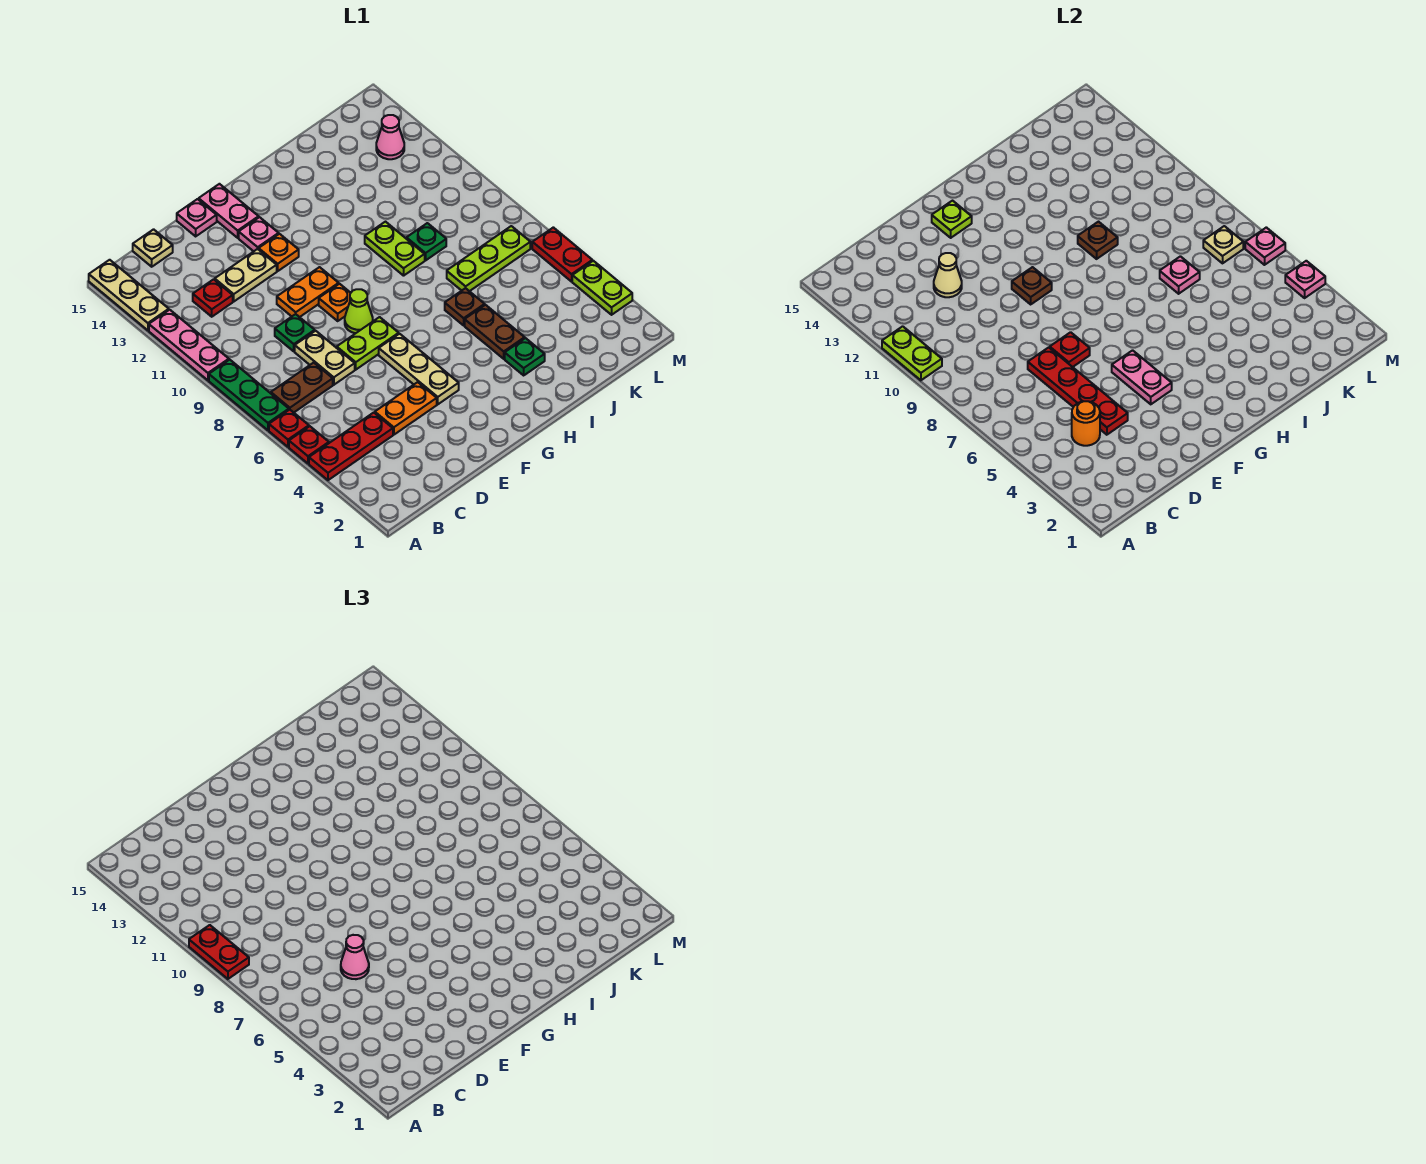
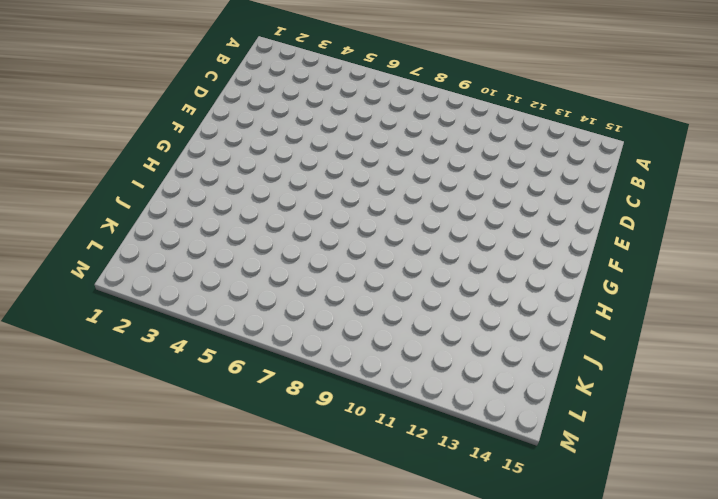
none -> red 1x3 plate [309,413,393,480]
none -> red 1x1 plate [289,426,329,464]
none -> red 1x1 plate [269,410,309,447]
none -> green 1x3 plate [209,360,289,430]

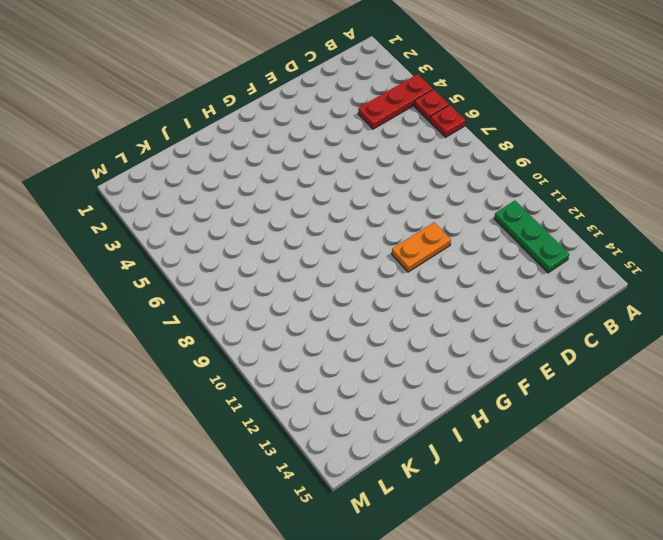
green 1x3 plate [494,201,569,273] -> green 1x3 plate moved to [209,360,289,430]
none -> pink 1x3 plate [149,310,229,380]
none -> tan 1x3 plate [89,260,169,330]
none -> brown 1x2 plate [271,363,333,412]
none -> red 1x1 plate [193,279,233,317]

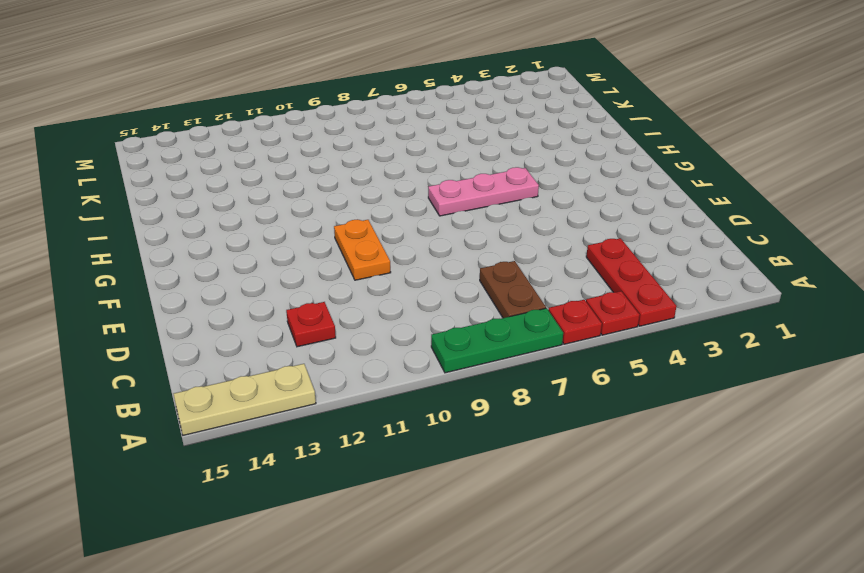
pink 1x3 plate [428,167,539,216] -> pink 1x3 plate moved to [149,310,229,380]
none -> tan 1x1 plate [133,229,173,267]
none -> orange 1x2 plate [375,382,437,435]
none -> tan 1x2 plate [295,331,355,385]
none -> green 1x1 plate [275,314,315,351]

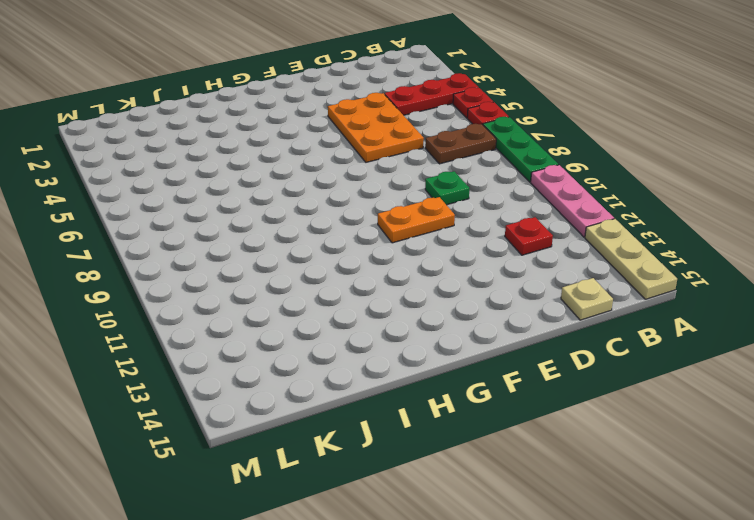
orange 2x3 plate [328,93,424,162] -> orange 1x2 plate [375,382,437,435]
none -> tan 1x2 plate [295,331,355,385]
none -> tan 1x2 plate [215,249,277,301]
none -> lime 1x2 plate [337,317,399,370]
none -> pink 1x1 plate [177,199,217,236]

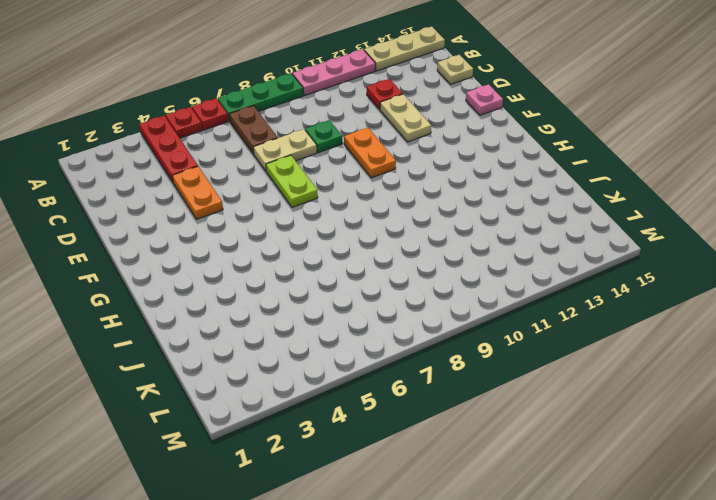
none -> tan 1x3 plate [379,334,459,404]
none -> lime 1x1 cone [345,289,373,333]
none -> orange 1x1 plate [319,284,350,321]
none -> orange 1x1 plate [259,234,299,271]

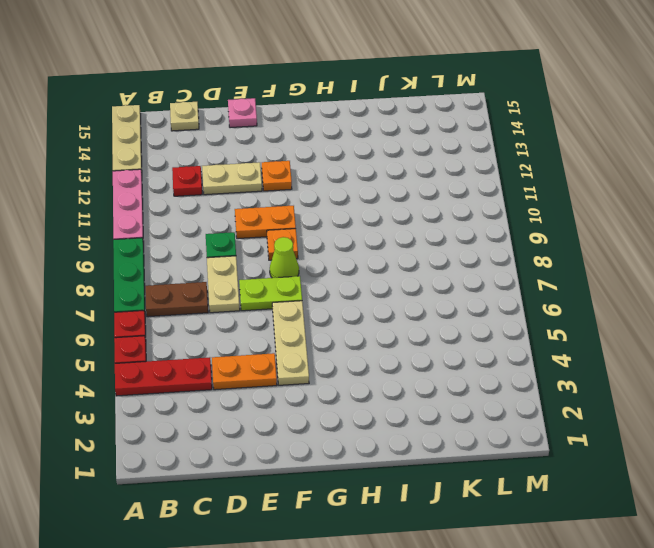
none -> pink 1x1 plate [239,217,279,251]
none -> pink 1x2 plate [199,184,259,238]
none -> green 1x1 plate [505,338,545,375]
none -> brown 1x2 plate [465,305,525,359]

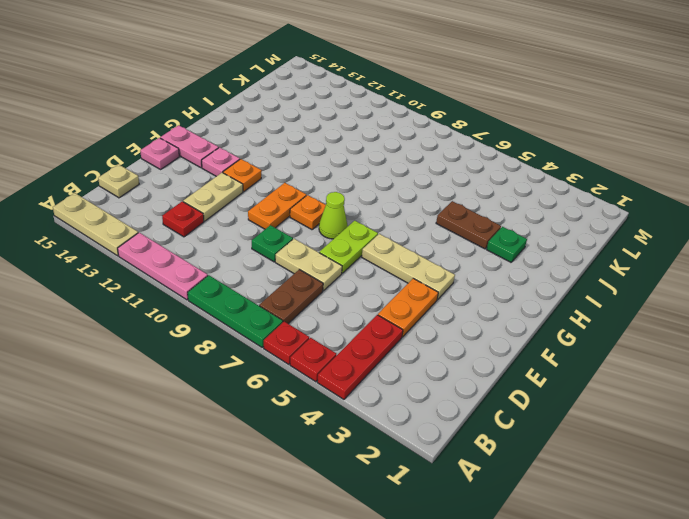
none -> brown 1x1 plate [445,288,485,325]
none -> lime 1x2 plate [365,222,425,276]
none -> lime 1x3 plate [447,226,530,291]
none -> green 1x1 plate [407,223,446,260]

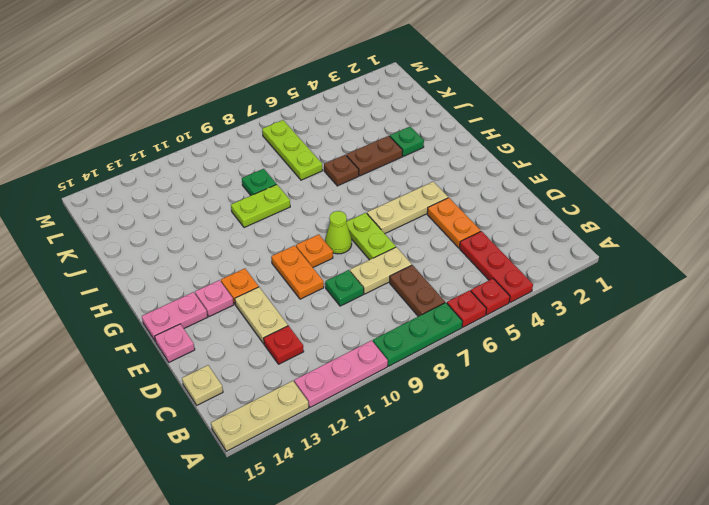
none -> pink 1x1 cone [376,115,404,159]
none -> lime 1x2 plate [572,261,632,315]
none -> red 1x2 plate [532,227,592,282]
none -> lime 1x2 plate [882,326,942,380]

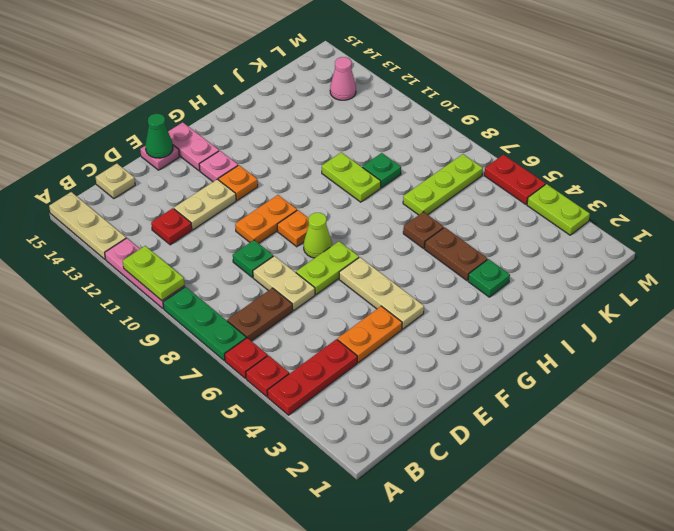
green 1x1 cone [145,114,173,158] -> none
none -> orange 1x1 round brick [1072,401,1100,446]
none -> red 1x4 plate [1028,347,1128,435]
none -> tan 1x1 cone [934,253,962,297]
none -> red 1x1 plate [1050,332,1090,367]

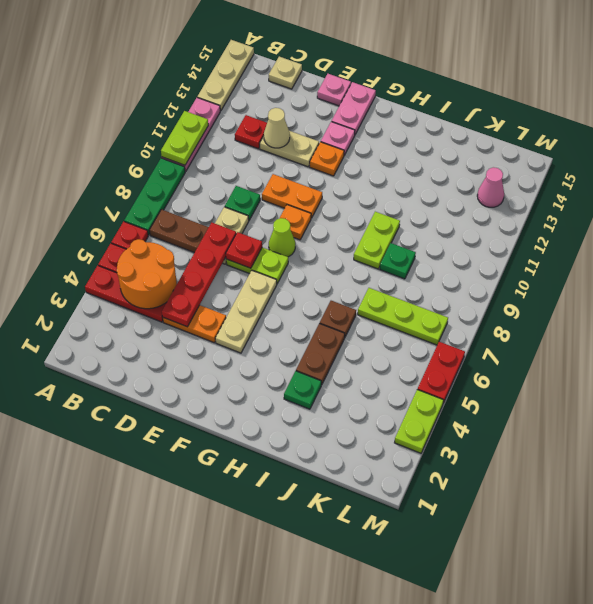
orange 2x2 round brick [117,239,177,309] -> orange 1x1 round brick [1072,401,1100,446]
none -> pink 1x2 plate [1112,350,1172,404]
none -> brown 1x1 plate [1012,267,1052,304]
none -> lime 1x1 plate [932,201,972,238]
none -> brown 1x1 plate [1078,222,1118,259]

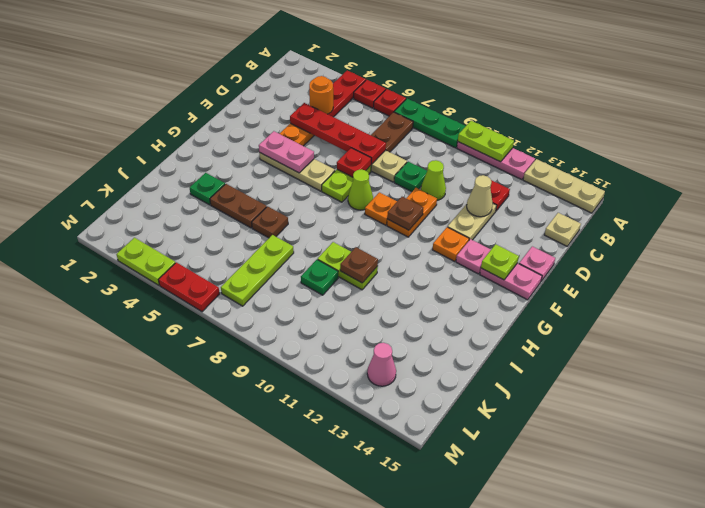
lime 1x1 cone [421,160,446,200] -> none
none -> pink 1x1 plate [1160,256,1200,294]
none -> tan 1x1 plate [1203,226,1243,263]
none -> pink 1x1 plate [1285,261,1325,298]
none -> pink 1x1 plate [1245,227,1285,265]

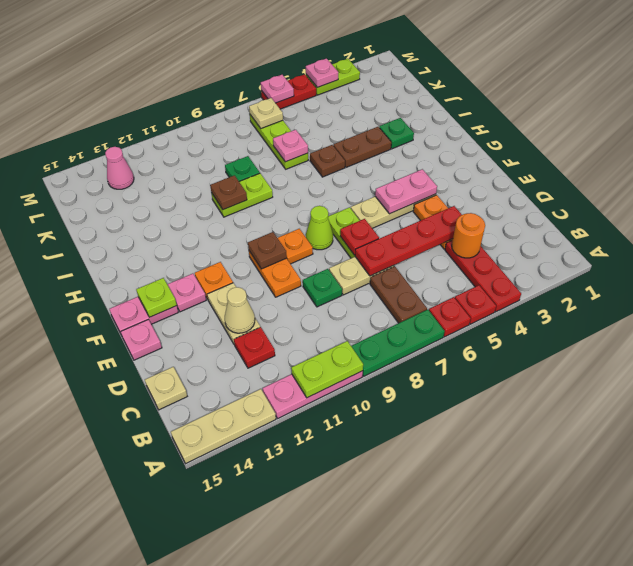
none -> red 1x2 plate [189,925,249,979]
none -> pink 1x1 cone [341,935,369,979]

